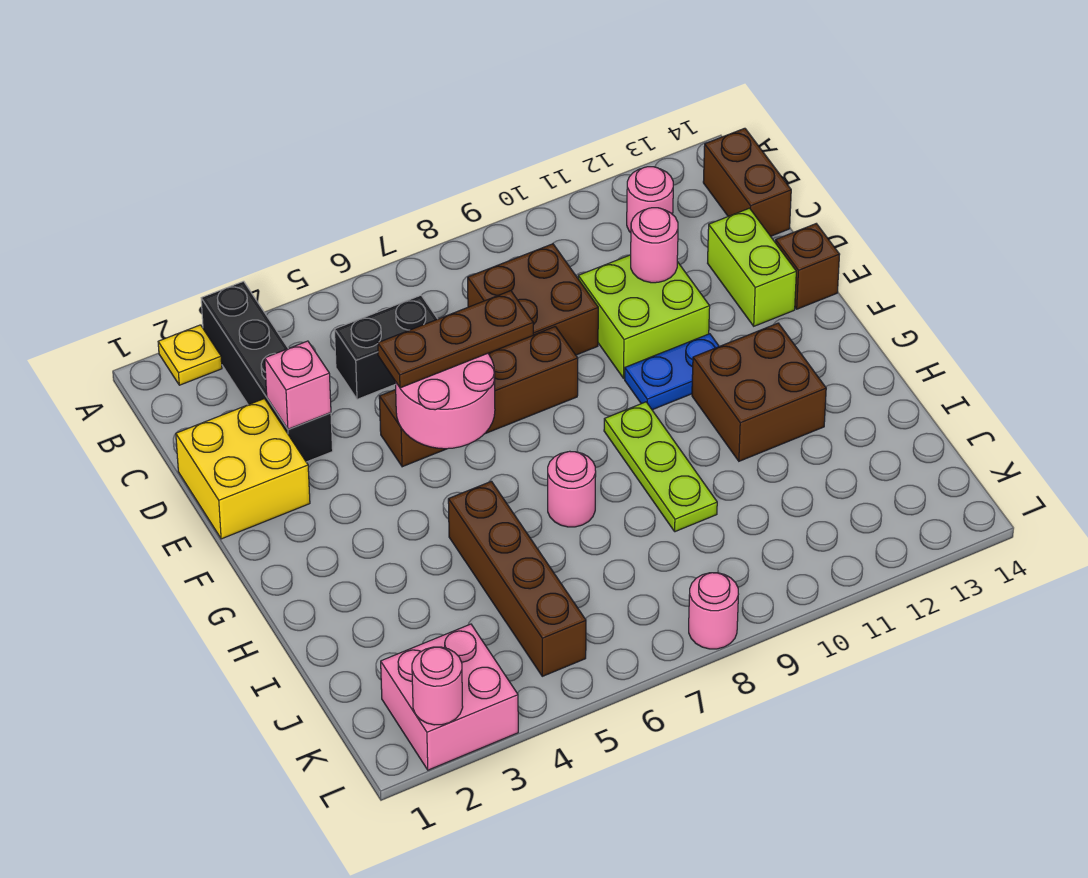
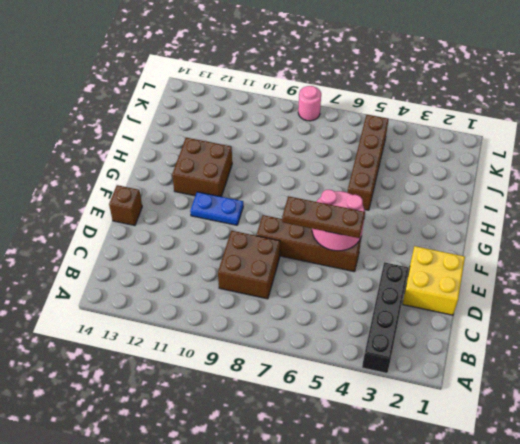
none -> yellow 1x1 plate [158,325,222,385]
none -> pink 1x1 round brick [627,167,673,233]
none -> brown 1x2 brick [703,128,791,236]

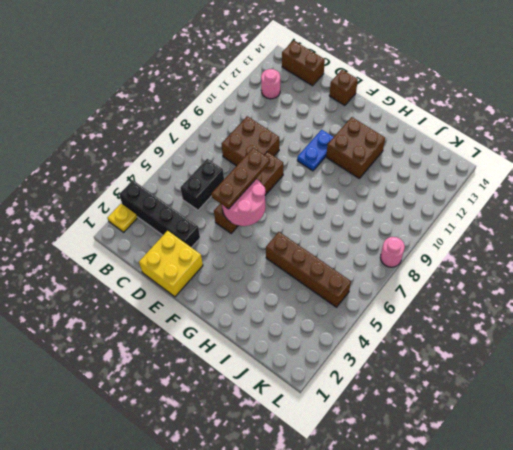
none -> lime 2x2 brick [578,255,710,378]
none -> lime 1x2 brick [708,208,796,326]
none -> lime 1x3 plate [604,402,717,532]

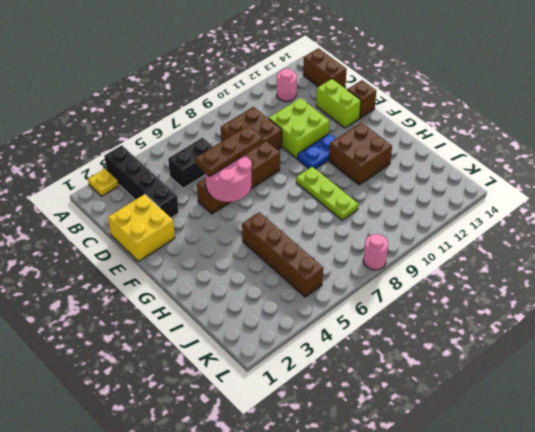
none -> pink 1x1 round brick [548,451,596,527]
none -> pink 2x2 brick [381,624,518,770]
none -> pink 1x1 brick [265,341,331,429]

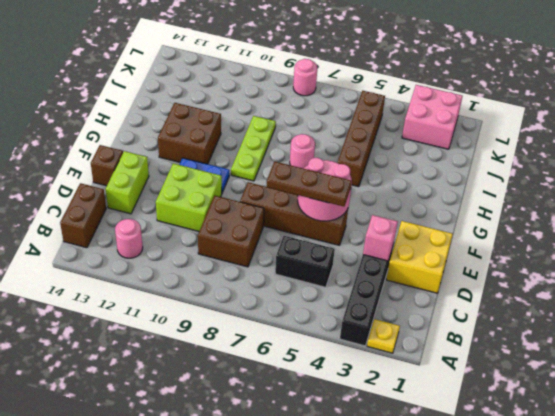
none -> pink 1x1 round brick [631,208,678,283]
none -> pink 1x1 round brick [412,647,463,725]

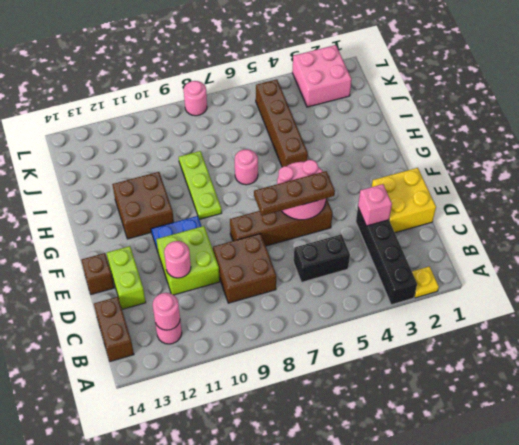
pink 1x1 round brick [153,293,180,330] -> pink 1x1 round brick moved to [412,647,463,725]

